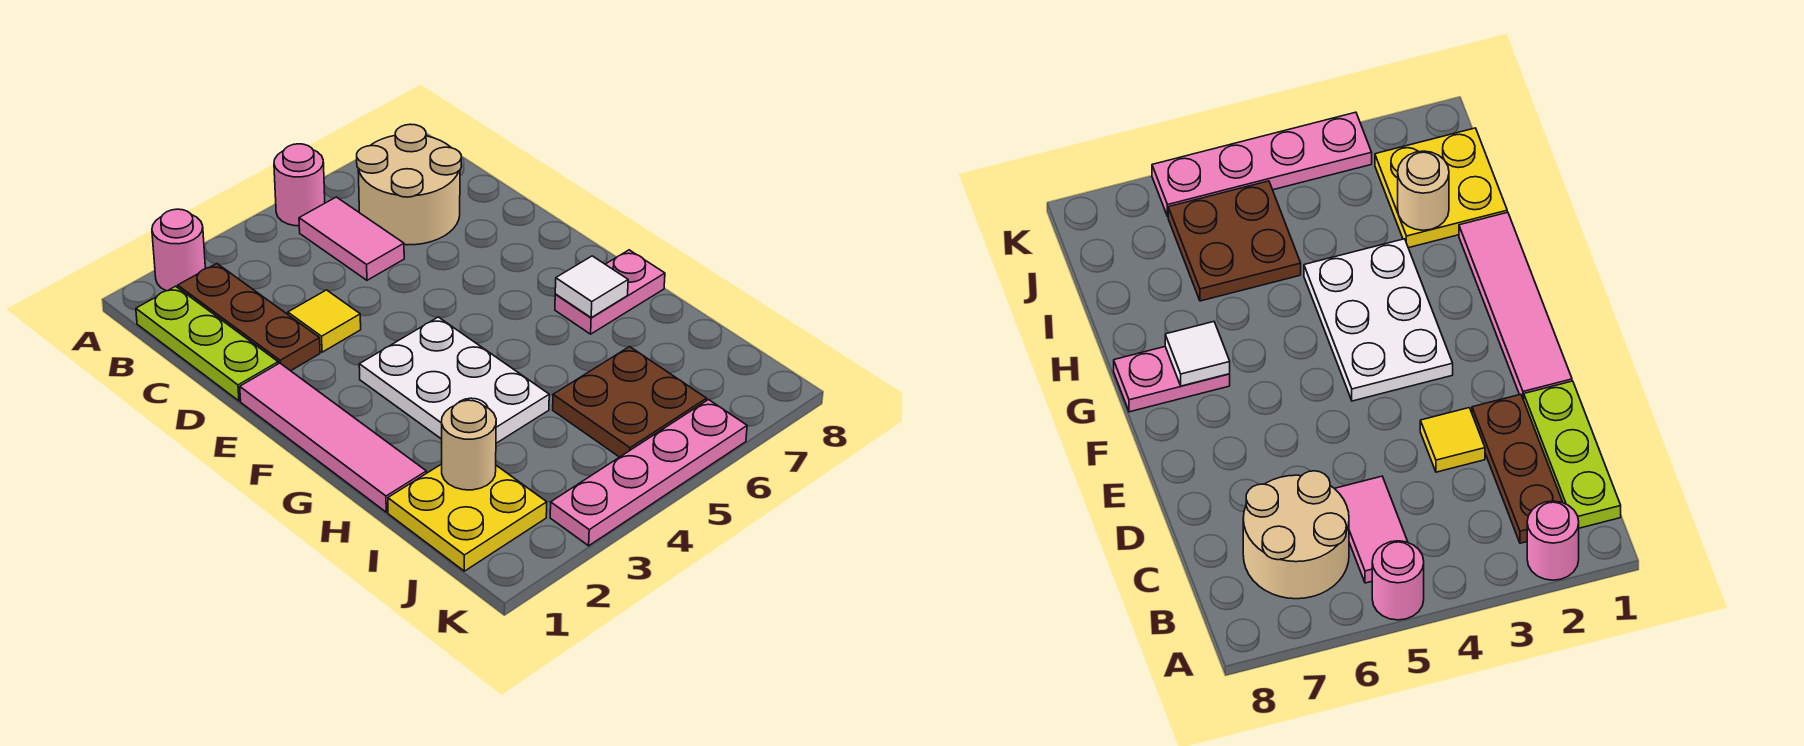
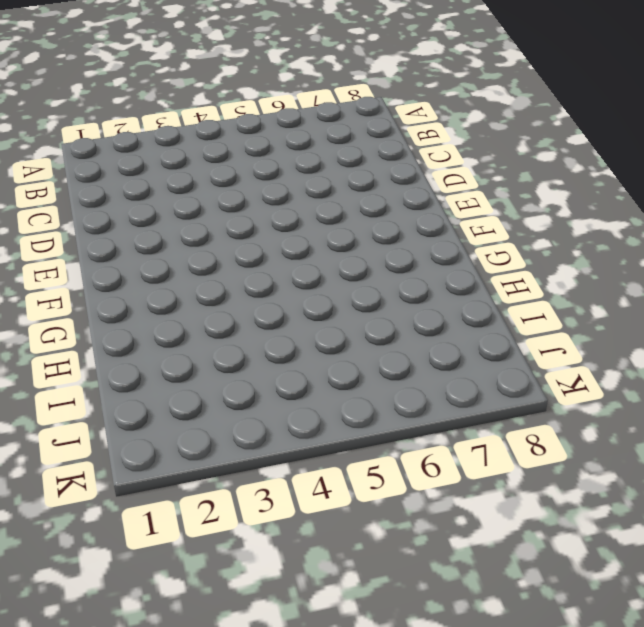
none -> pink 1x1 round brick [152,209,205,291]
none -> pink 1x1 round brick [274,144,325,226]
none -> lime 1x3 plate [136,286,278,401]

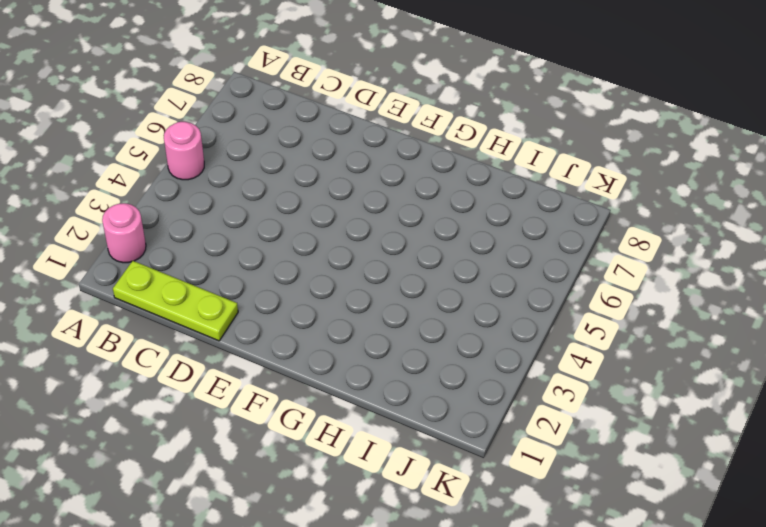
none -> brown 1x3 plate [178,264,320,371]
none -> pink 1x2 tile [299,197,404,280]
none -> tan 2x2 round brick [357,124,461,245]

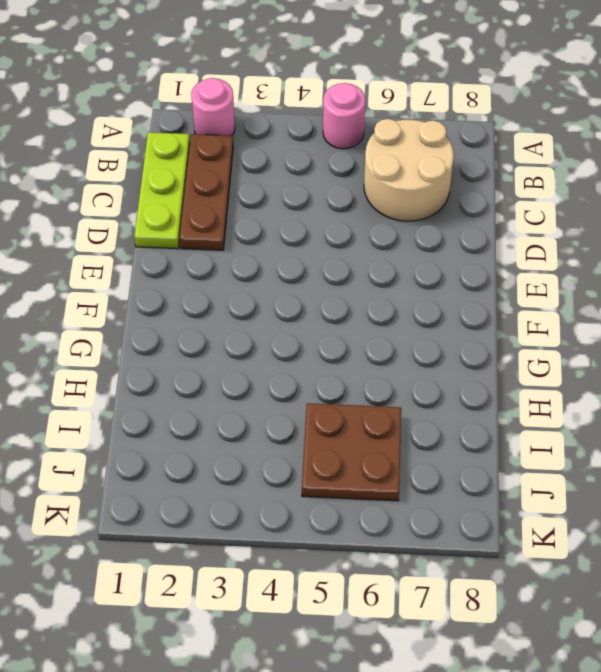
none -> pink 1x2 tile [299,197,404,280]
none -> yellow 1x1 tile [288,290,361,352]
none -> pink 1x4 tile [240,363,426,512]

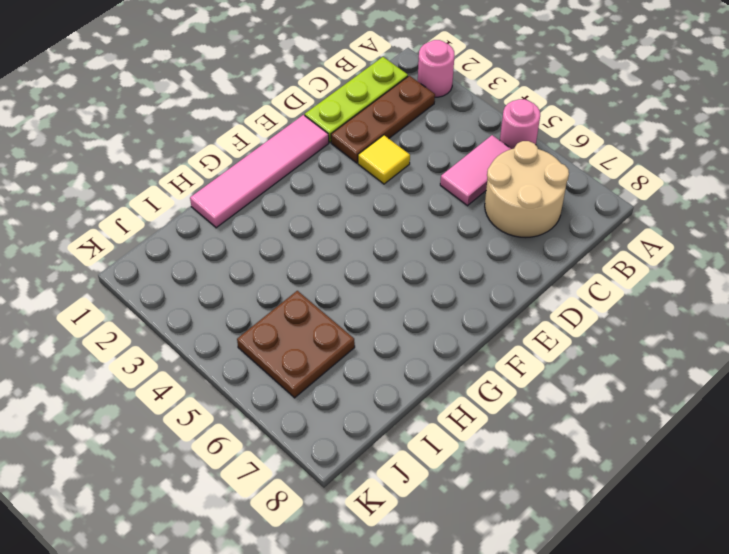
none -> white 2x3 plate [359,317,549,443]
none -> pink 1x2 plate [555,250,665,334]
none -> yellow 2x2 plate [388,464,547,571]

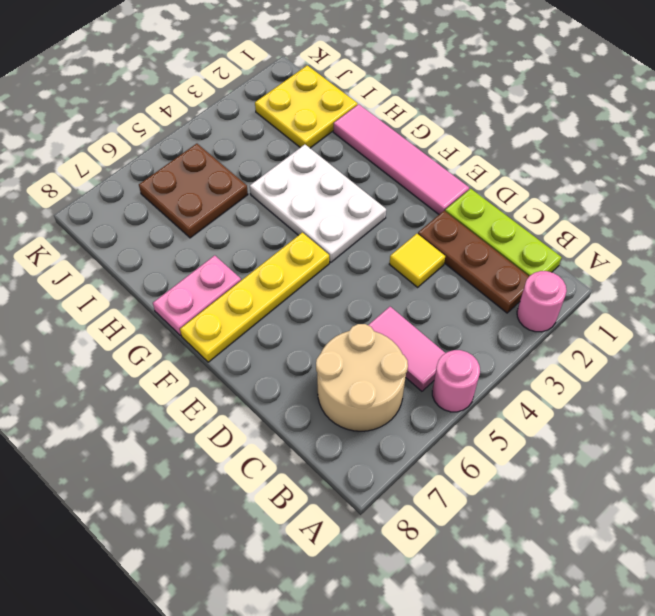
yellow 1x4 plate [180,233,329,362] -> none
none -> pink 1x4 plate [550,400,747,546]
none -> white 1x1 tile [555,256,628,318]
none -> tan 1x1 round brick [442,400,496,490]

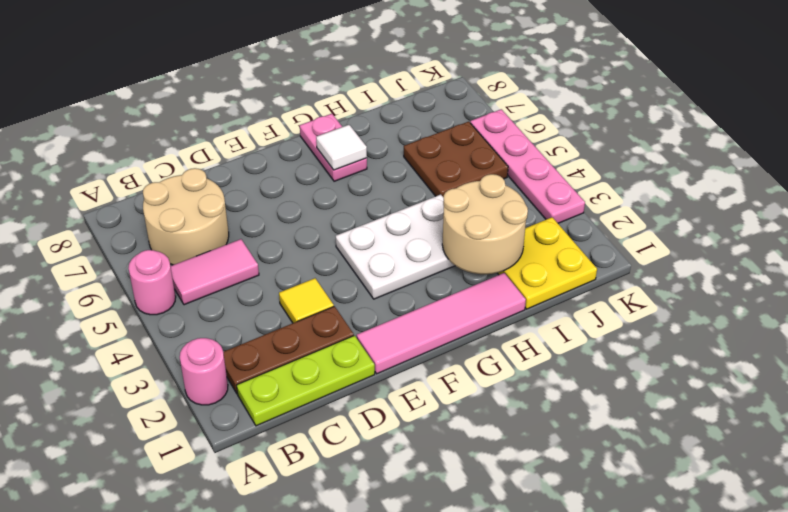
tan 2x2 round brick [442,174,528,274] -> tan 1x1 round brick [442,400,496,490]

